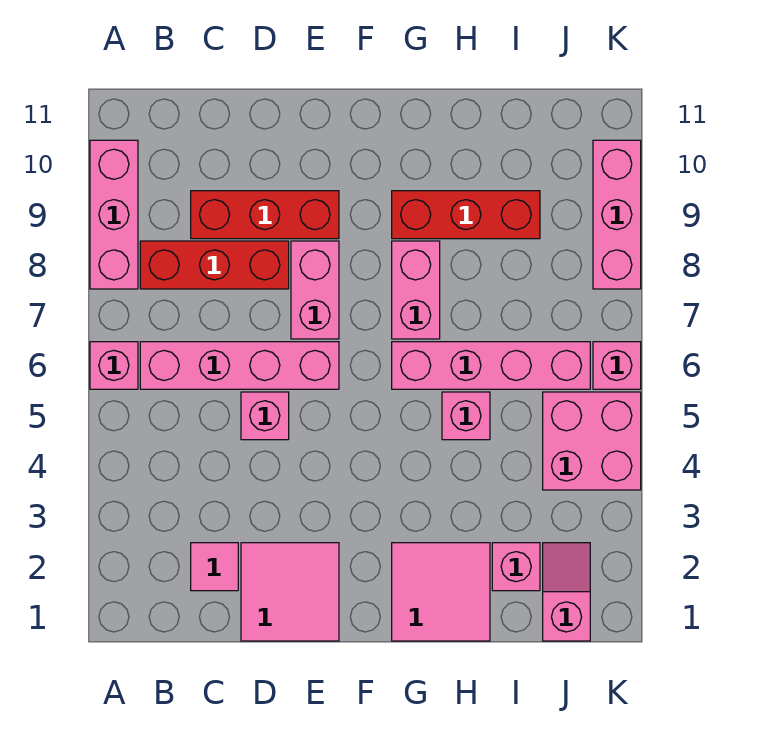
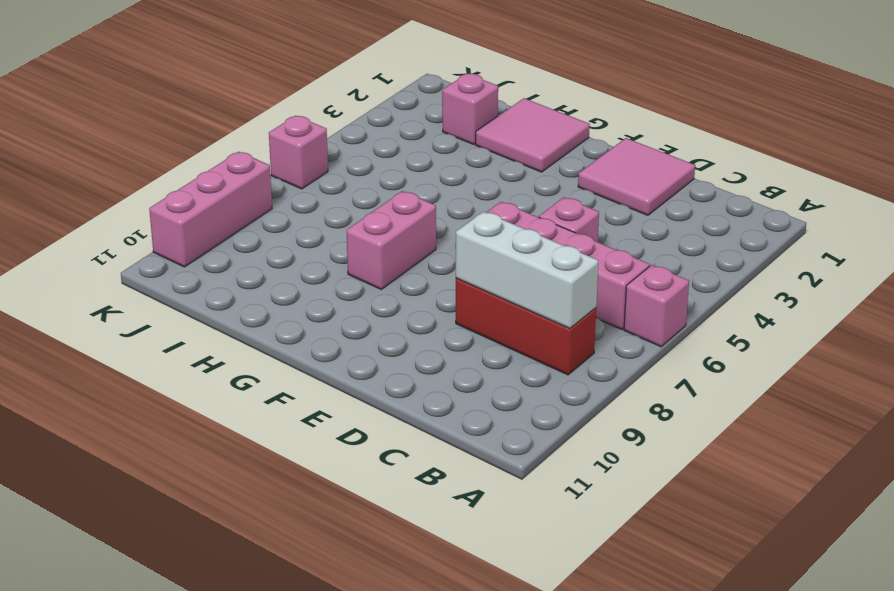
white 1x3 brick [456,212,598,329] -> none
none -> pink 1x3 brick [90,140,138,289]
none -> pink 1x1 tile [191,543,238,591]
none -> red 1x3 brick [191,191,339,239]

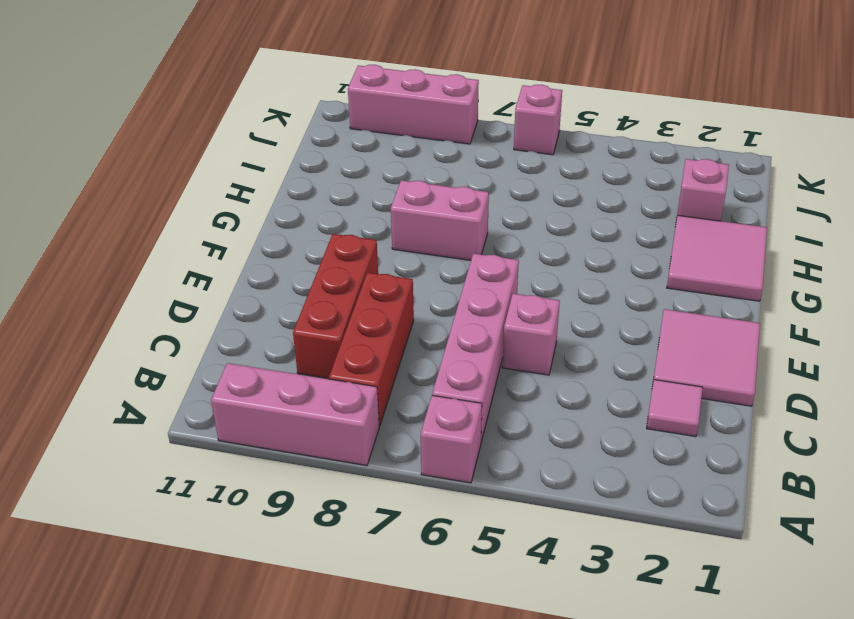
none -> pink 1x2 brick [291,241,339,339]
none -> pink 1x4 brick [392,342,590,389]
none -> red 1x3 brick [392,191,540,239]

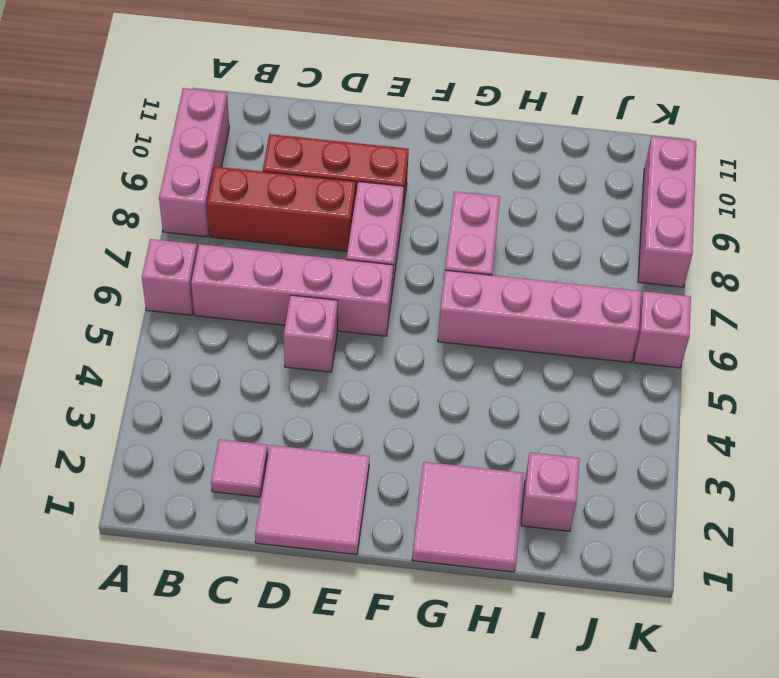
none -> red 1x3 brick [392,191,540,239]
none -> pink 1x1 brick [442,392,490,440]
none -> pink 1x2 slope [543,543,590,641]

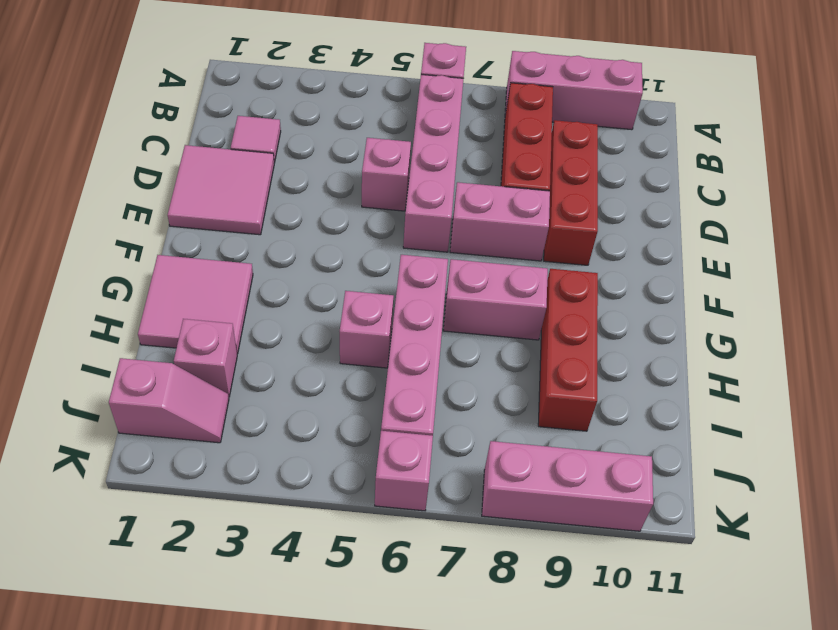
none -> pink 2x2 brick [543,392,641,490]

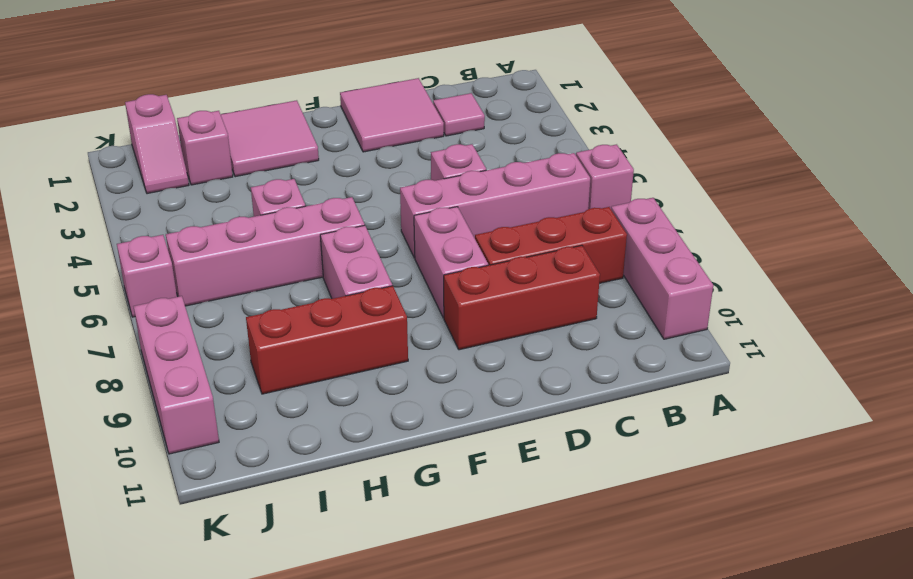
none -> pink 2x2 brick [543,392,641,490]

